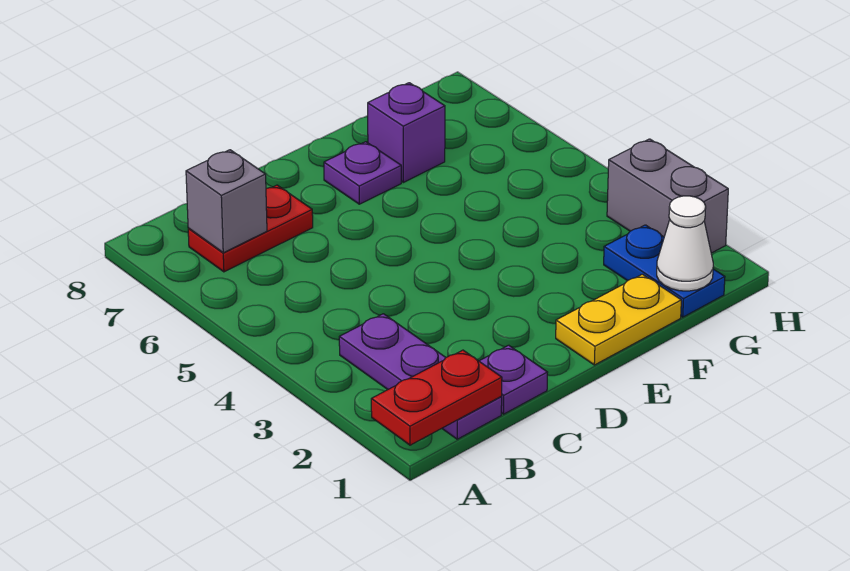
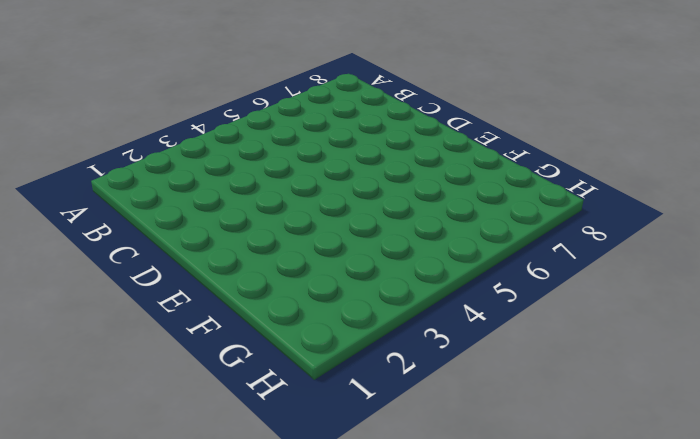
none -> purple 1x3 plate [339,314,502,439]
none -> red 1x2 plate [188,185,313,272]

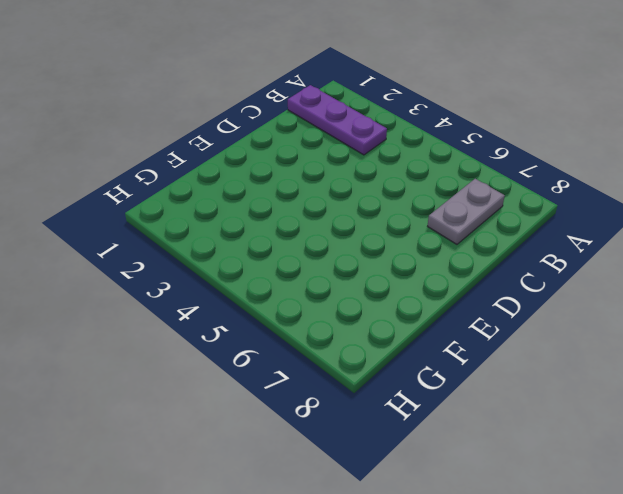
grey 1x2 plate [428,179,505,244] -> red 1x2 plate [188,185,313,272]
none -> purple 1x1 plate [479,345,548,414]
none -> yellow 1x2 plate [556,274,681,365]

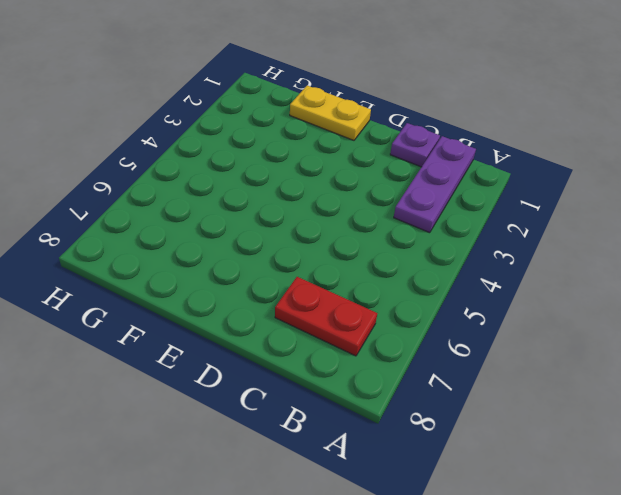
none -> purple 1x1 plate [324,142,401,204]
none -> purple 1x1 brick [368,83,445,182]

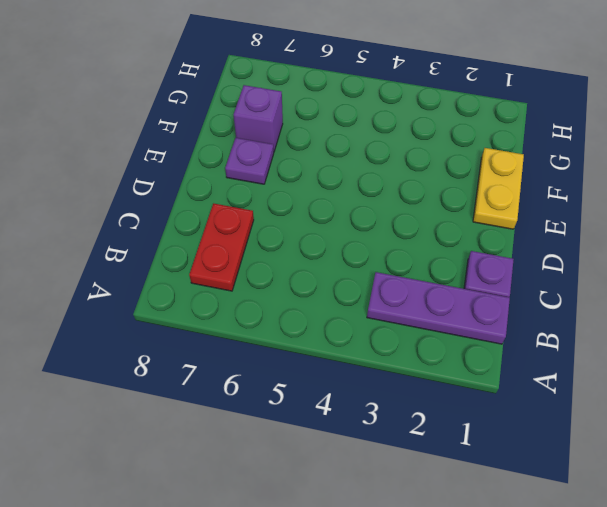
none -> blue 1x2 plate [604,225,725,317]
none -> grey 1x2 brick [607,139,728,253]

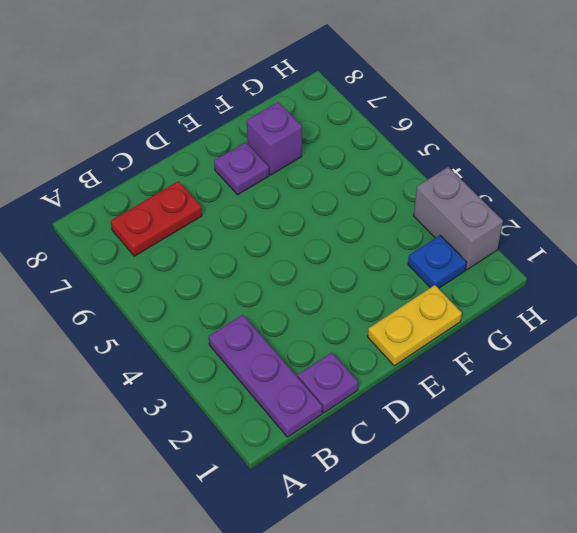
blue 1x1 plate [408,235,467,288] -> blue 1x2 plate [604,225,725,317]
none -> red 1x2 plate [371,350,502,445]
none -> grey 1x1 brick [186,150,267,253]

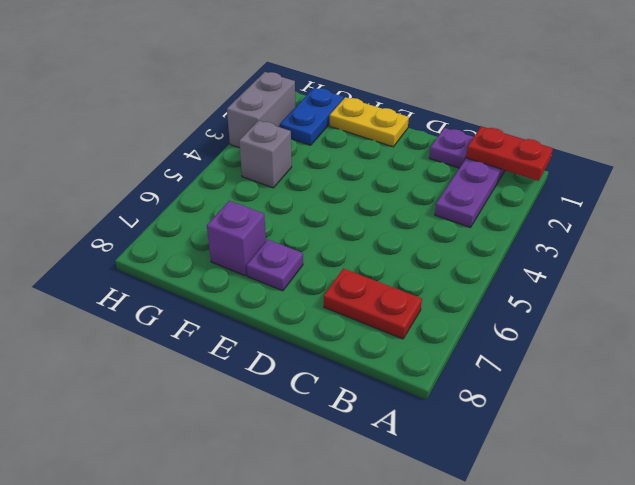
grey 1x1 brick [239,121,292,188] -> grey 1x1 brick moved to [186,150,267,253]
none -> white 1x1 cone [657,196,713,291]

